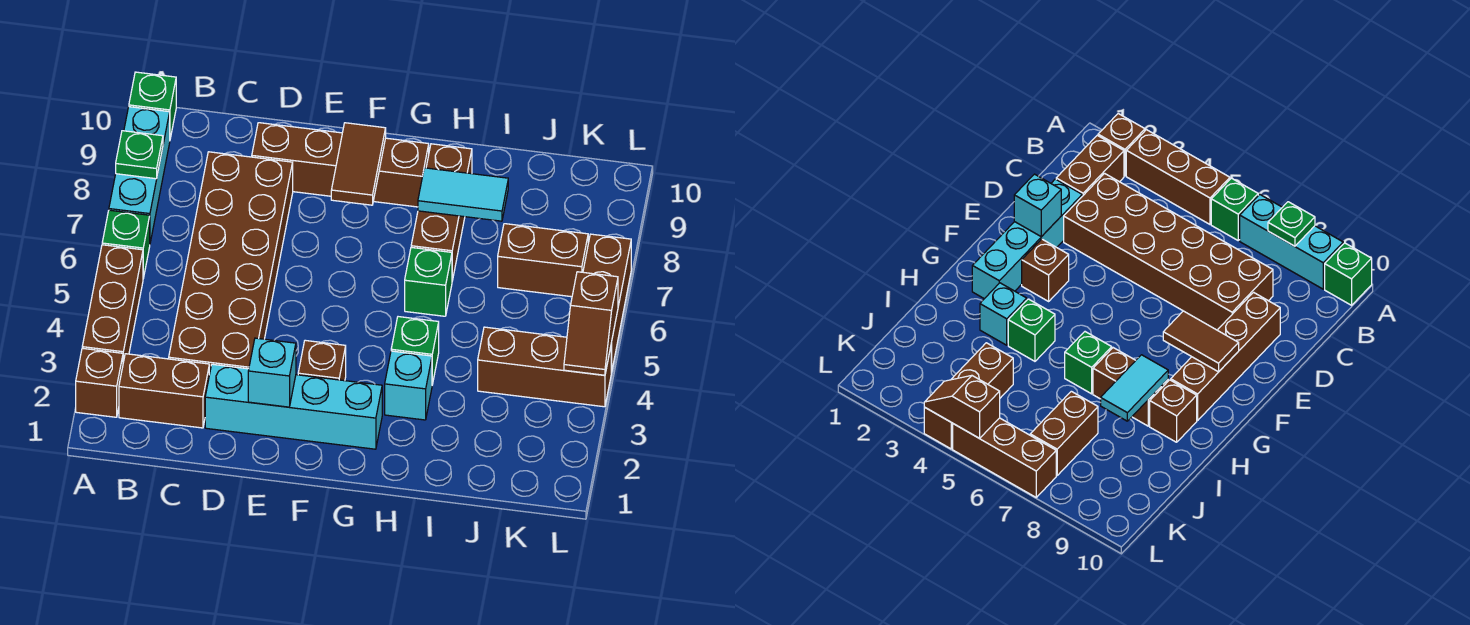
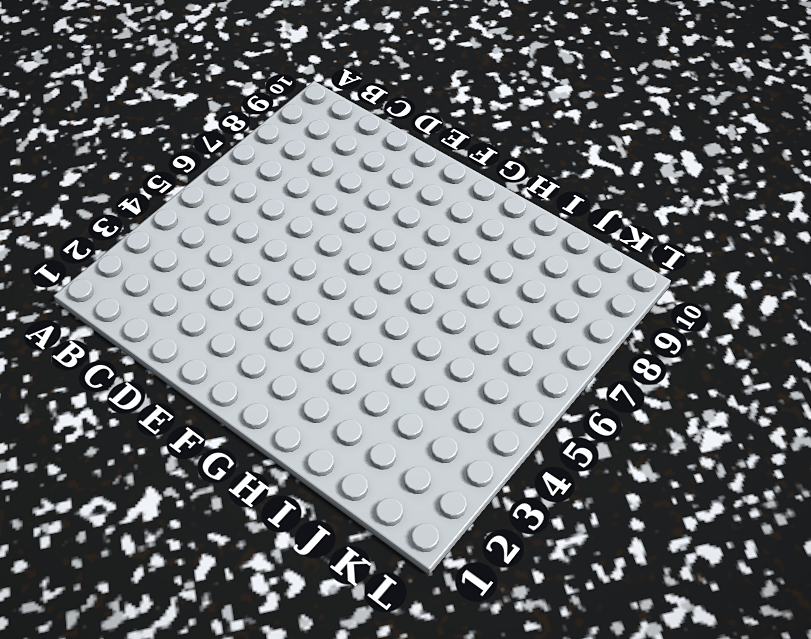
none -> brown 1x1 brick [76,348,123,417]
none -> brown 1x3 brick [82,245,143,362]
none -> green 1x1 brick [102,210,150,278]

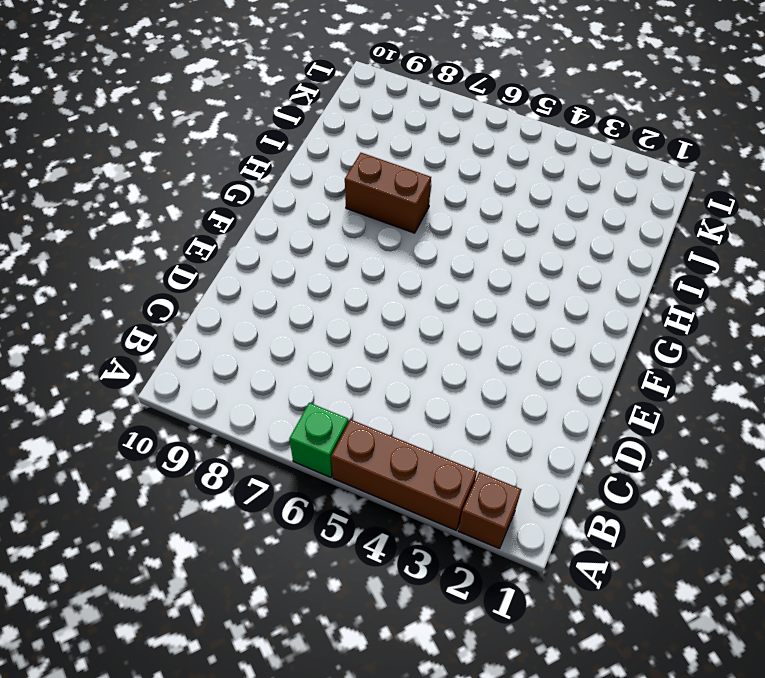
none -> cyan 1x3 brick [109,107,170,242]
none -> green 1x1 brick [129,72,176,138]
none -> brown 1x2 brick [119,354,209,428]

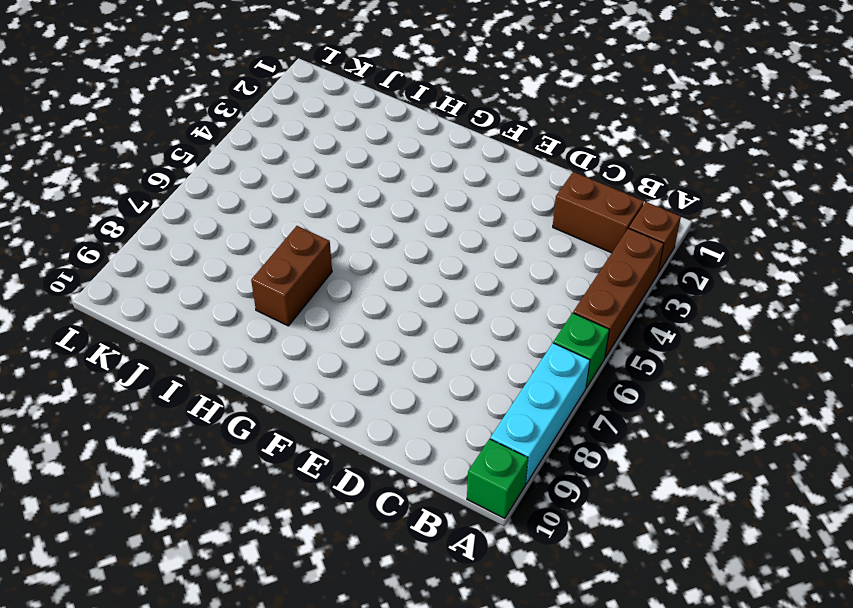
none -> brown 2x6 brick [169,152,293,375]
none -> cyan 1x4 brick [205,364,382,449]
none -> brown 1x4 brick [252,123,429,207]

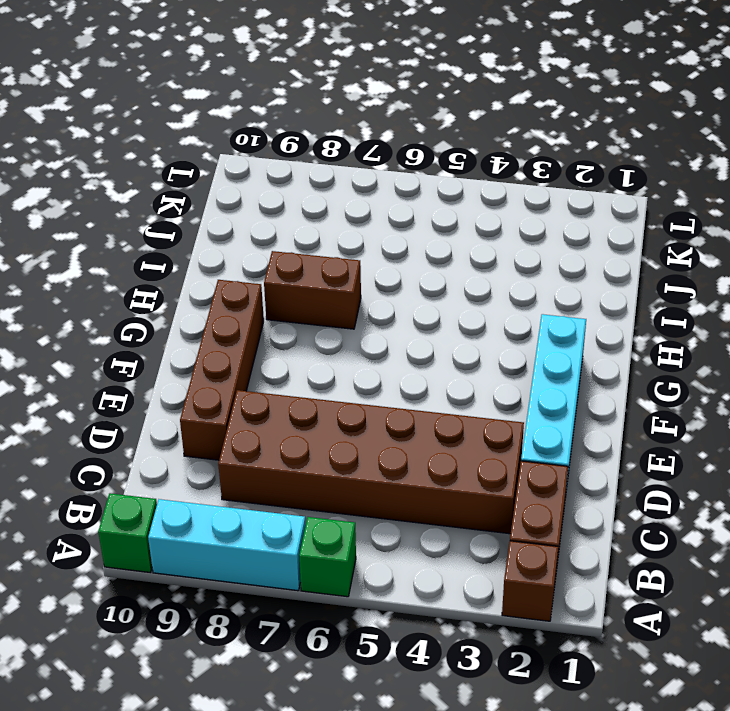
none -> brown 1x3 brick [82,245,143,362]
none -> brown 1x1 brick [298,340,346,381]
none -> cyan 1x1 brick [385,351,432,420]

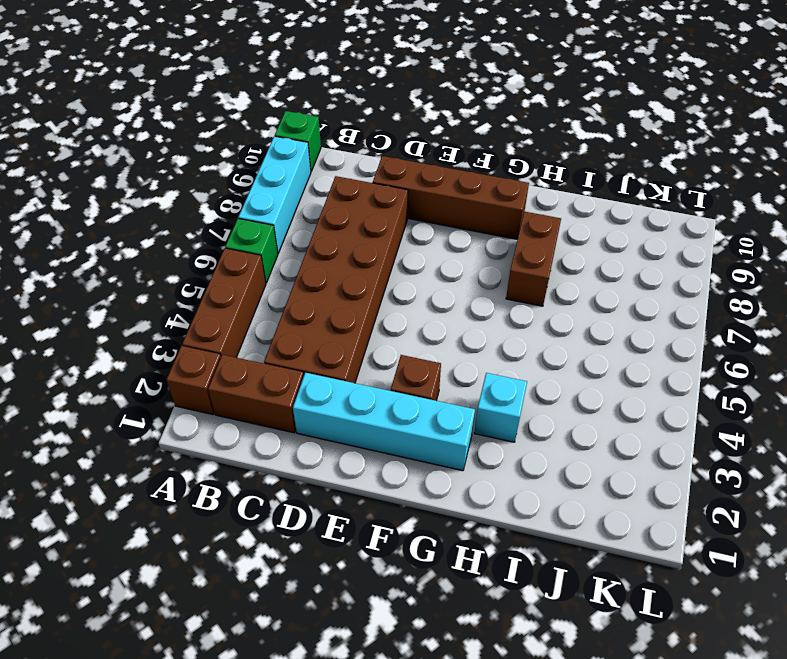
none -> green 1x1 brick [391,317,439,385]
none -> green 1x1 brick [405,247,452,316]
none -> brown 1x1 brick [426,144,472,174]

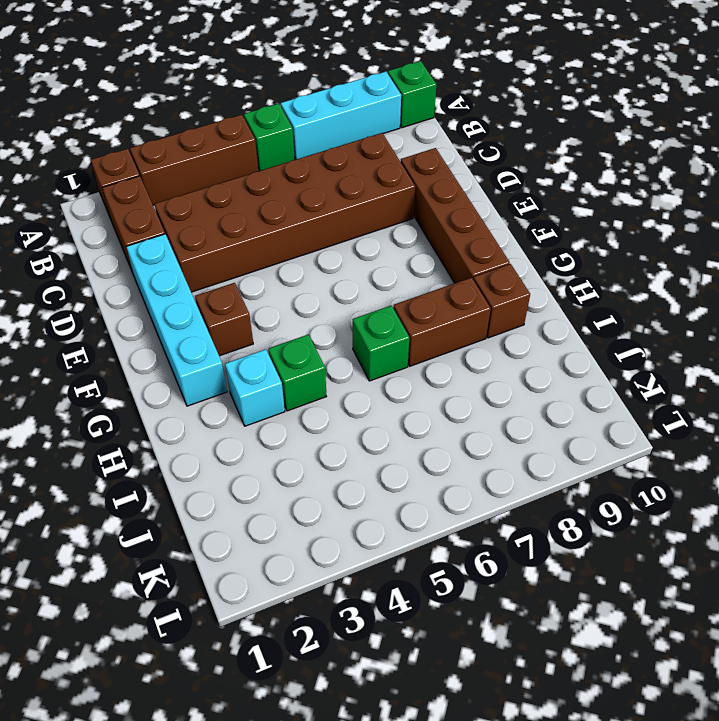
none -> brown 1x3 brick [478,327,611,407]
none -> brown 1x2 brick [498,224,588,297]
none -> brown 1x3 brick [583,234,631,372]

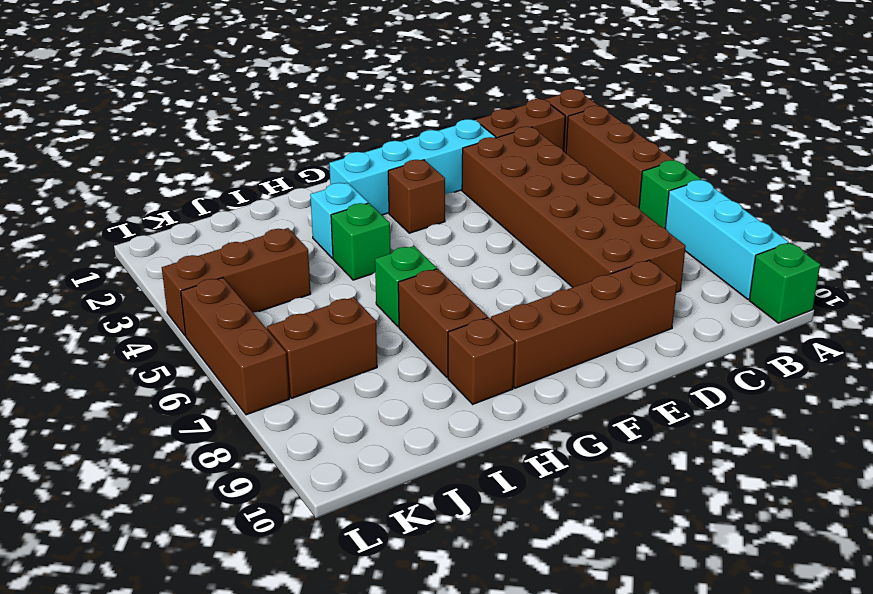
none -> green 1x1 plate [116,131,163,179]
none -> cyan 1x1 brick [248,338,296,407]
none -> brown 1x2 tile [331,123,386,205]

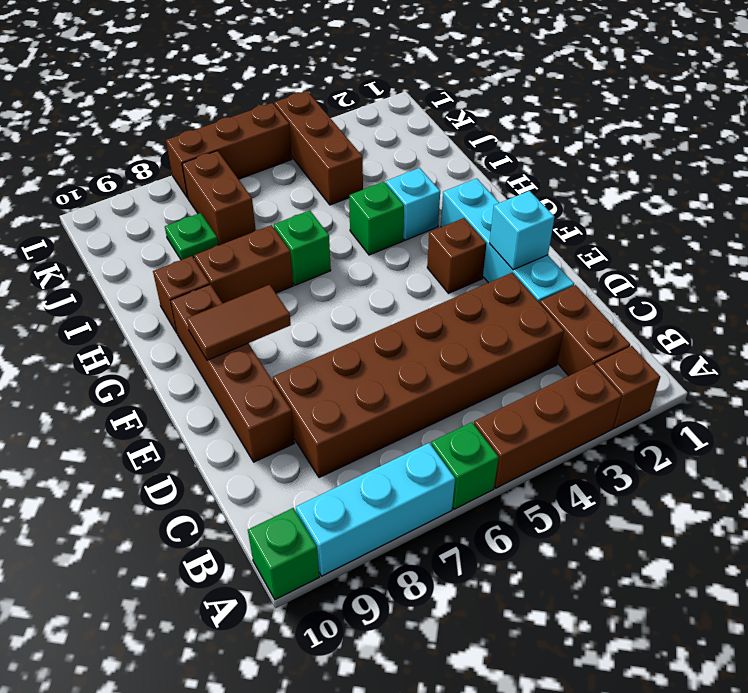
green 1x1 plate [165,213,218,260] -> green 1x1 plate moved to [116,131,163,179]
none -> cyan 1x2 tile [418,168,508,221]
none -> brown 1x2 slope [564,272,618,375]

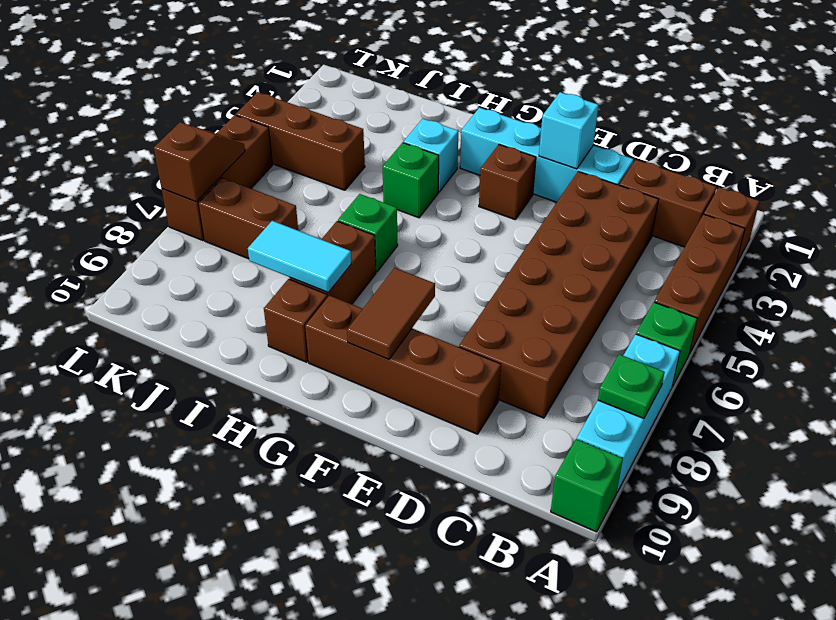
brown 1x2 slope [154,122,245,202] -> brown 1x2 slope moved to [564,272,618,375]

